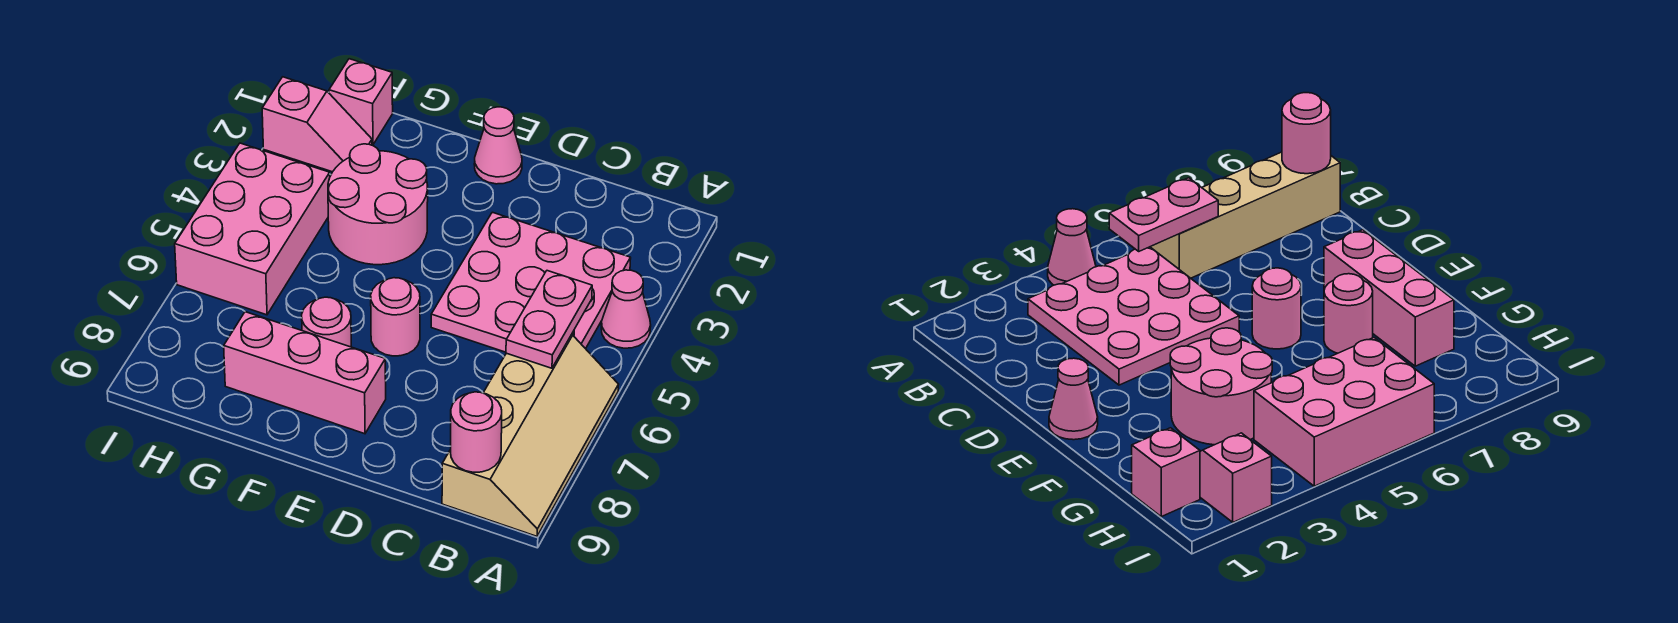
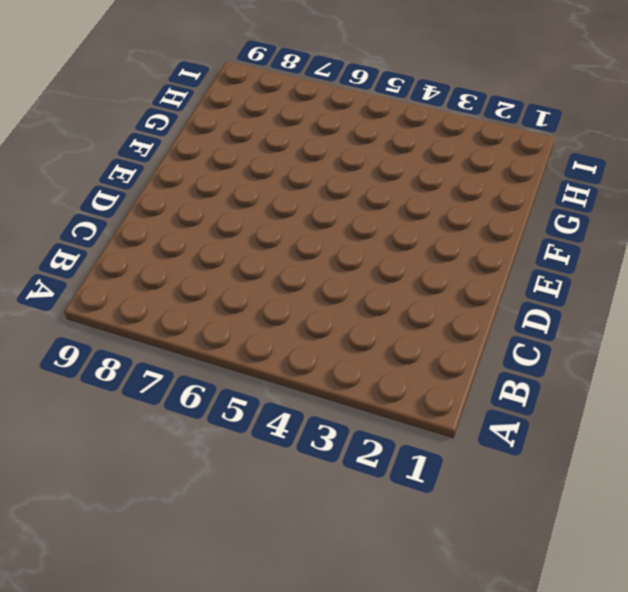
none -> pink 1x1 cone [601,270,651,348]
none -> tan 2x4 slope [442,335,619,536]
none -> pink 3x3 plate [431,212,631,352]

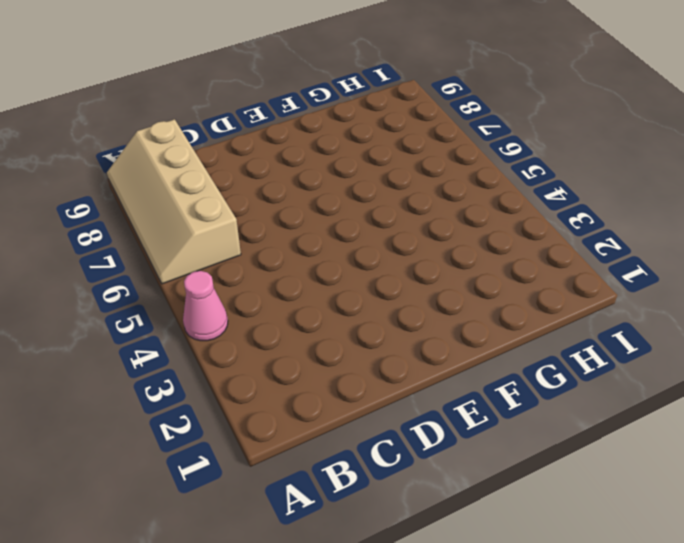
none -> pink 3x3 plate [431,212,631,352]
none -> pink 1x1 cone [474,107,522,184]
none -> pink 1x1 round brick [371,278,420,356]

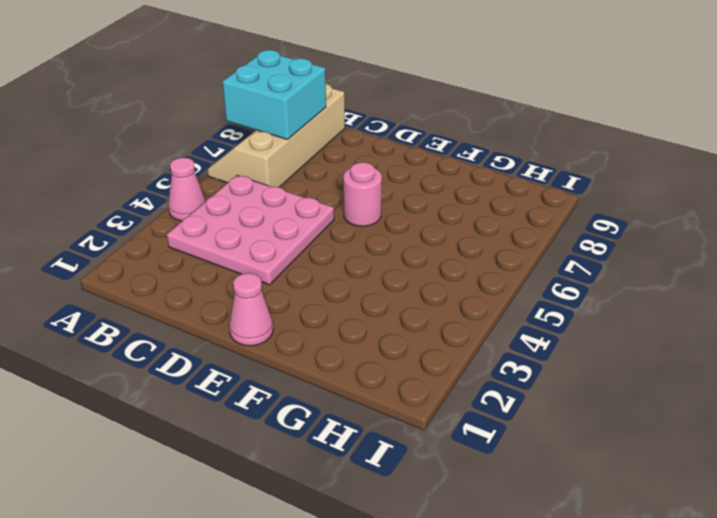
cyan 2x2 brick [222,50,326,140] -> none
none -> pink 1x3 brick [224,312,386,434]
none -> pink 2x2 round brick [328,144,428,265]
none -> pink 1x1 round brick [302,297,351,347]

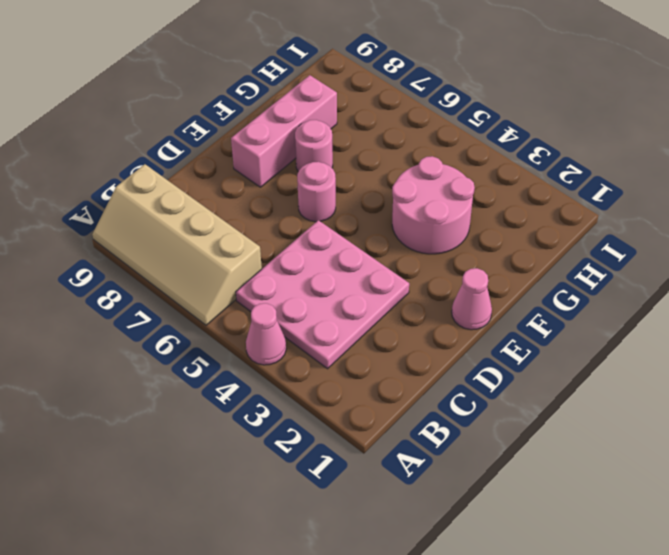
none -> pink 1x1 brick [329,59,393,145]
none -> pink 1x2 slope [262,77,372,172]
none -> pink 2x3 brick [175,143,330,315]

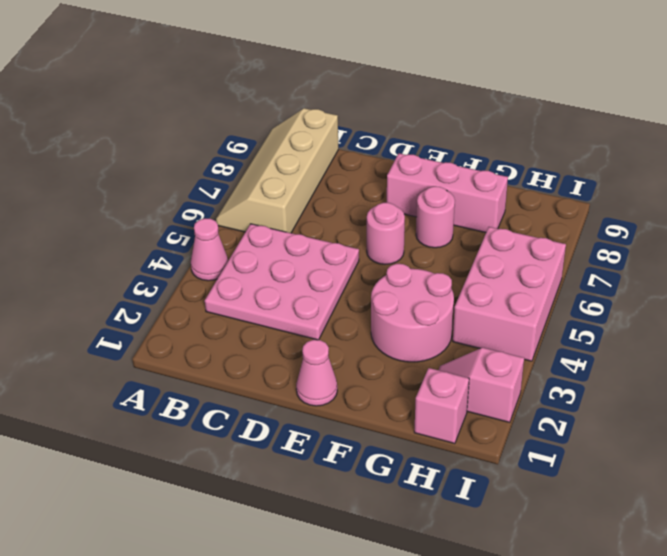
none -> pink 1x2 plate [506,271,592,368]
none -> pink 1x1 round brick [451,392,502,472]

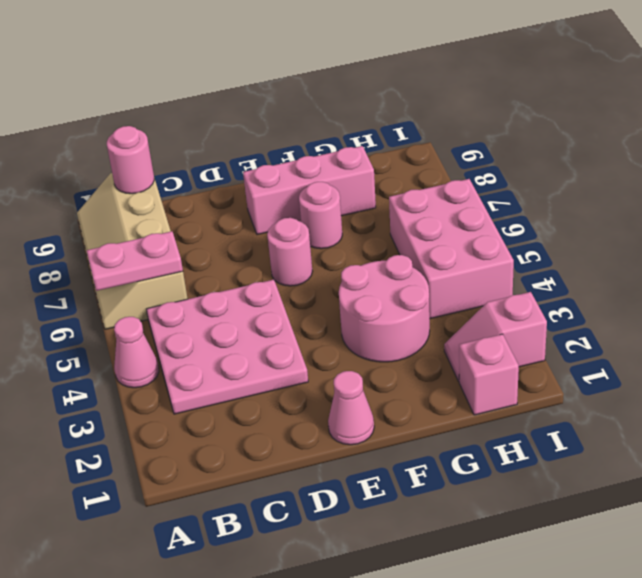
pink 1x2 plate [87,231,183,291] -> pink 1x2 plate turned to [506,271,592,368]

